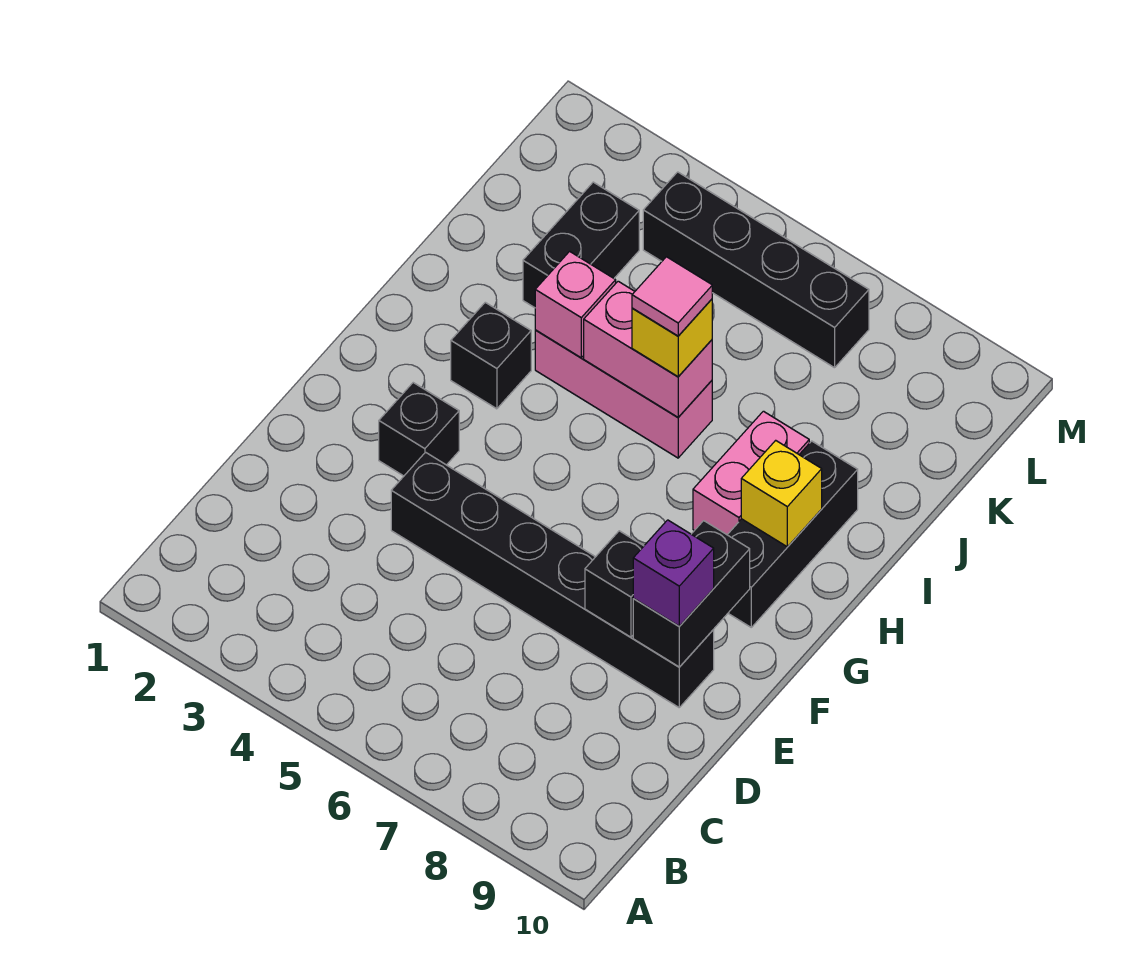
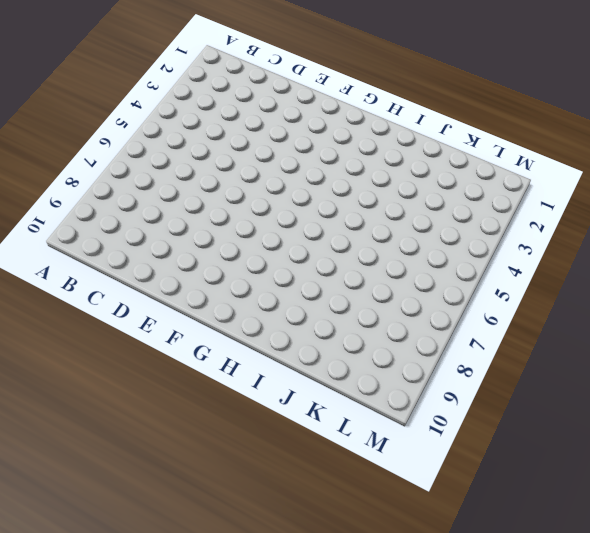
none -> black 1x6 brick [391,452,714,707]
none -> black 1x1 brick [379,383,459,476]
none -> black 1x3 brick [727,441,858,627]

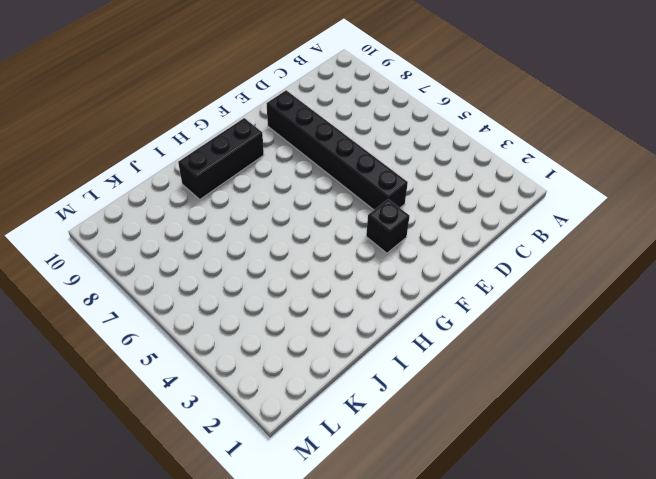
none -> black 1x1 brick [451,302,531,409]
none -> pink 1x2 brick [693,411,809,535]
none -> pink 1x3 brick [535,330,712,458]

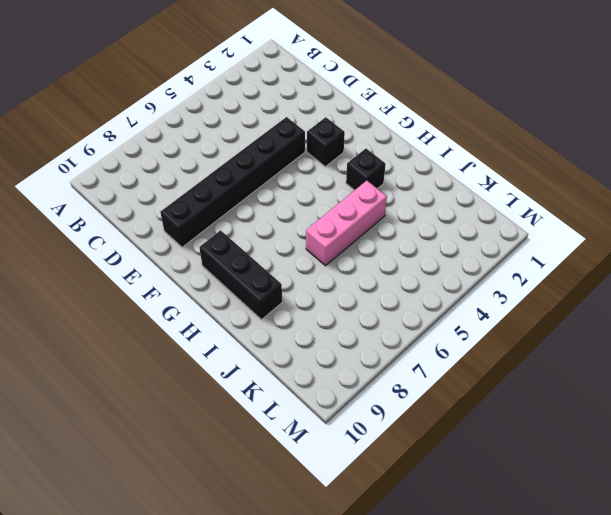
none -> pink 1x2 brick [693,411,809,535]
none -> black 1x2 brick [523,182,639,308]
none -> black 1x4 brick [643,172,869,368]

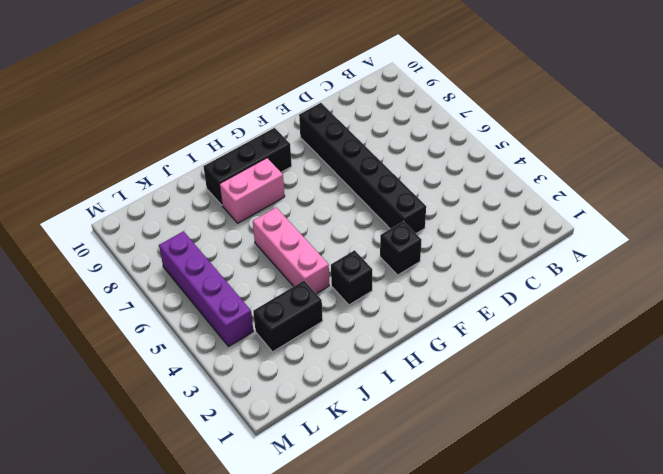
purple 1x4 brick [159,231,253,346] -> black 1x4 brick [643,172,869,368]
none -> black 1x1 brick [585,531,644,637]
none -> black 1x2 brick [633,521,750,667]
none -> yellow 1x1 brick [741,440,822,547]

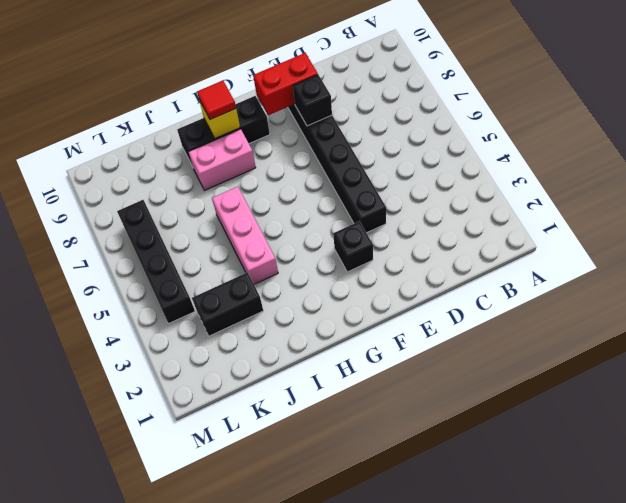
red 1x2 brick [253,53,318,116] -> black 1x2 brick [633,521,750,667]
red 1x1 tile [197,81,236,119] -> none
none -> black 1x1 brick [451,302,531,409]
none -> pink 1x1 brick [535,251,616,358]
none -> pink 1x2 brick [584,281,712,417]

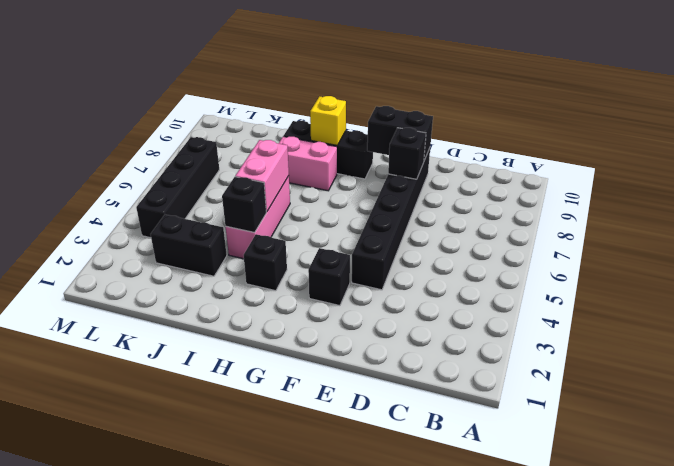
black 1x1 brick [222,177,266,233] -> pink 1x1 brick [535,251,616,358]
none -> purple 1x1 brick [633,520,714,626]
none -> yellow 1x1 brick [632,299,712,377]
none -> pink 1x1 tile [632,257,712,336]

